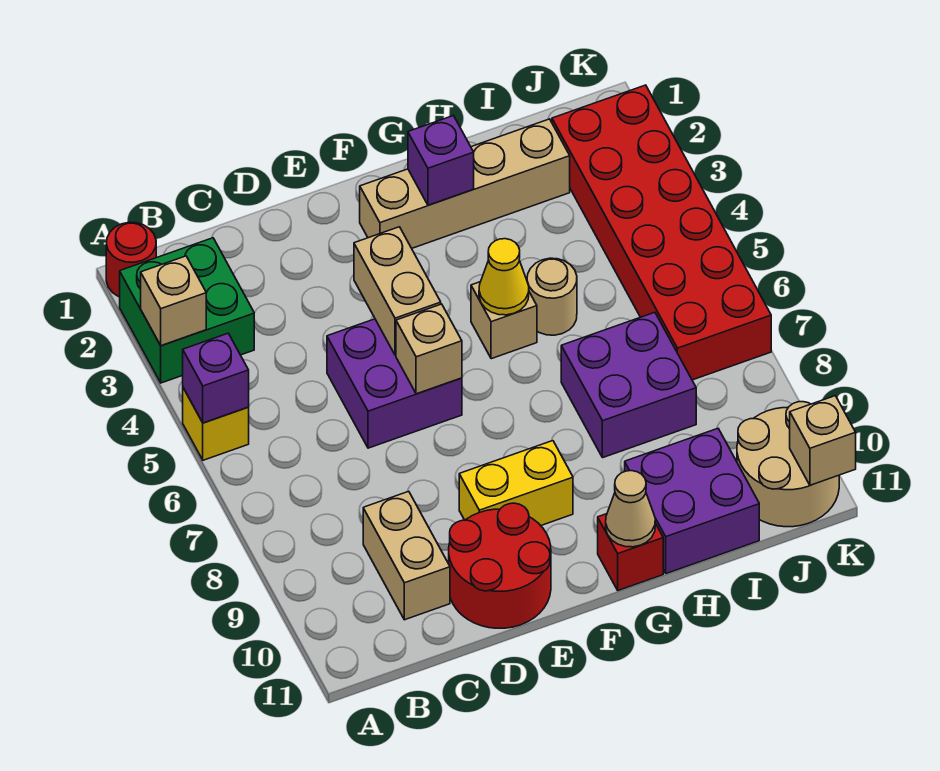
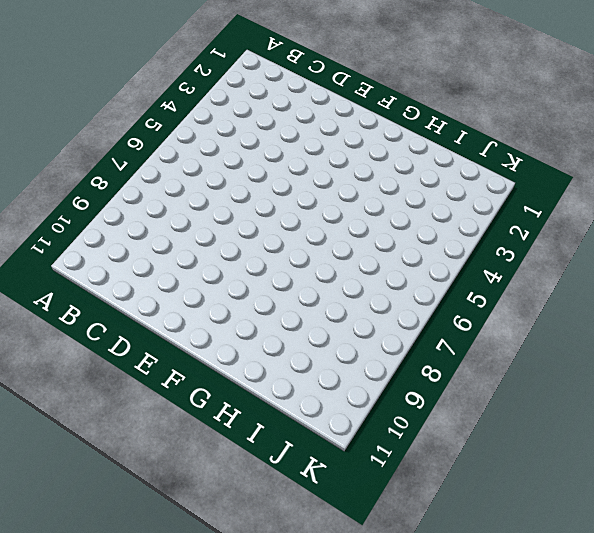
none -> red 1x1 round brick [106,222,156,297]
none -> green 2x2 brick [120,238,254,383]
none -> yellow 1x1 brick [183,388,249,460]

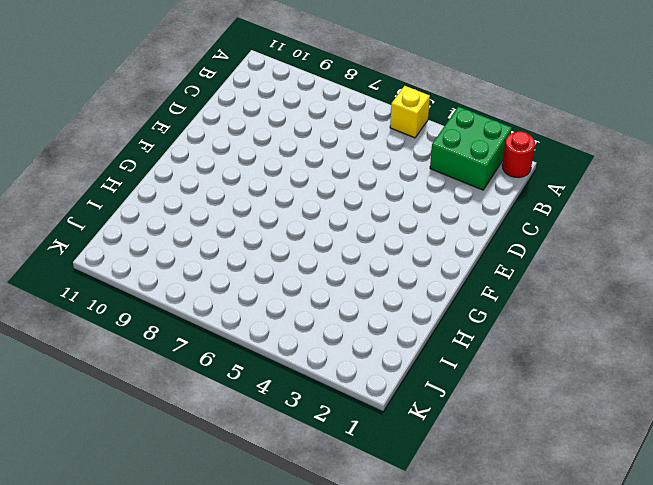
none -> tan 1x2 brick [363,491,450,620]
none -> purple 2x2 brick [327,319,462,448]
none -> red 2x2 round brick [449,503,551,628]

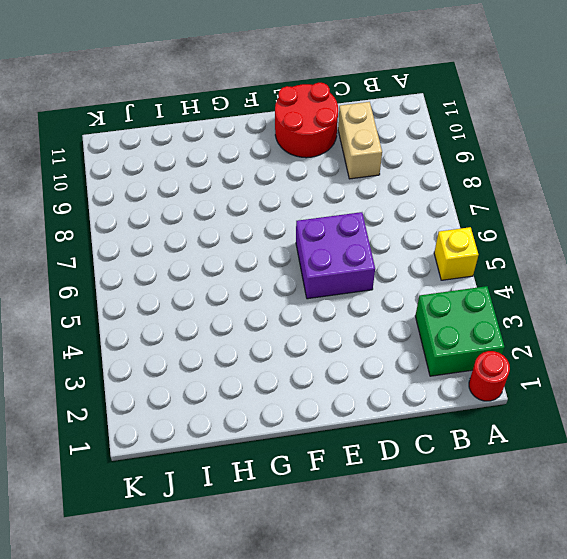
none -> yellow 1x2 brick [459,441,573,526]
none -> tan 1x4 brick [360,119,570,248]
none -> tan 1x1 brick [471,282,537,359]

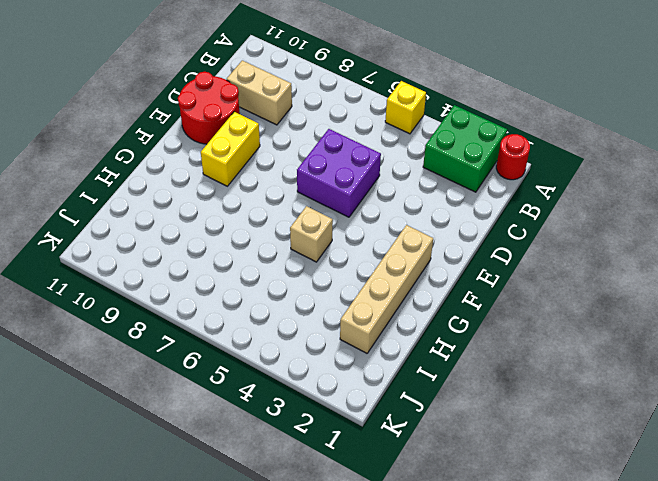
none -> red 1x1 brick [598,514,663,590]
none -> tan 1x1 round brick [527,258,577,335]
none -> purple 2x2 brick [561,312,696,458]

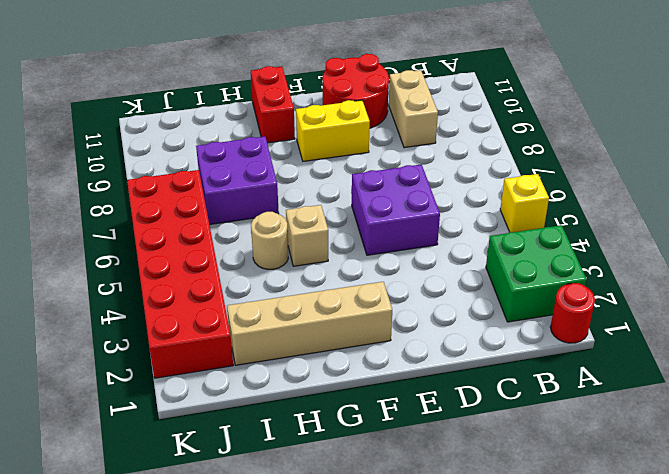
red 1x2 brick [251,66,295,143] -> red 1x1 brick [598,514,663,590]
none -> purple 2x2 brick [625,429,759,574]
none -> tan 2x2 round brick [737,402,839,527]
none -> tan 1x1 brick [141,256,206,346]

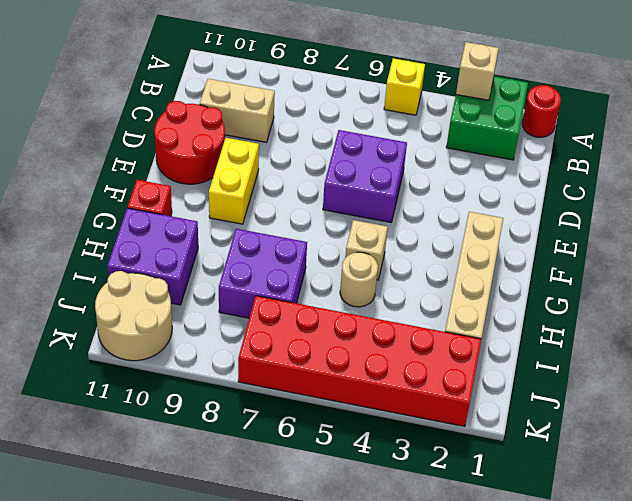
none -> purple 1x1 brick [183,333,249,423]
none -> tan 1x2 brick [354,227,441,355]
none -> tan 1x1 brick [396,304,462,394]

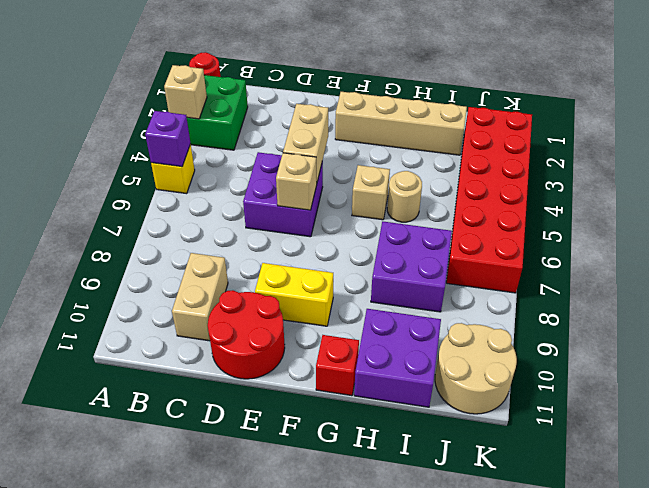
none -> purple 1x1 brick [408,116,474,205]
none -> yellow 1x1 cone [479,239,529,315]
none -> tan 1x1 cone [606,471,655,547]

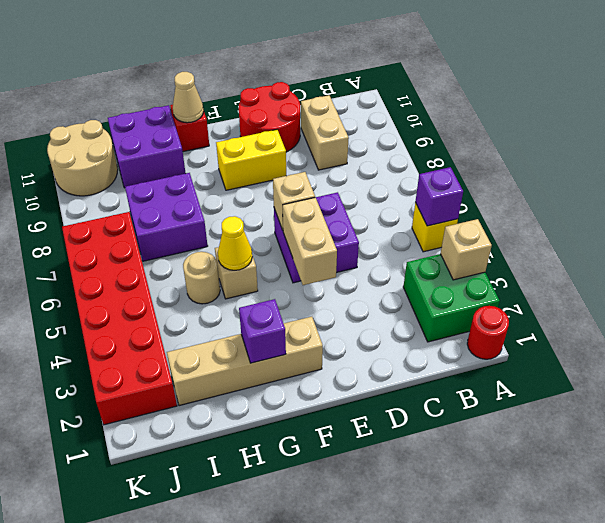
none -> tan 1x1 brick [790,396,856,485]

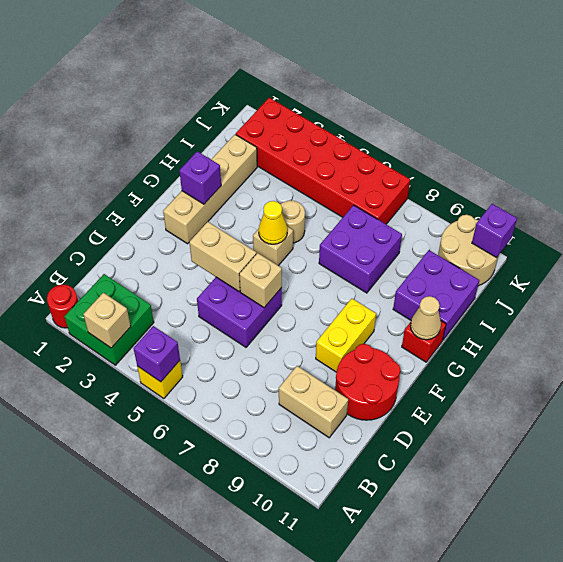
purple 1x1 brick [472,204,517,258] -> tan 1x1 brick [790,396,856,485]

